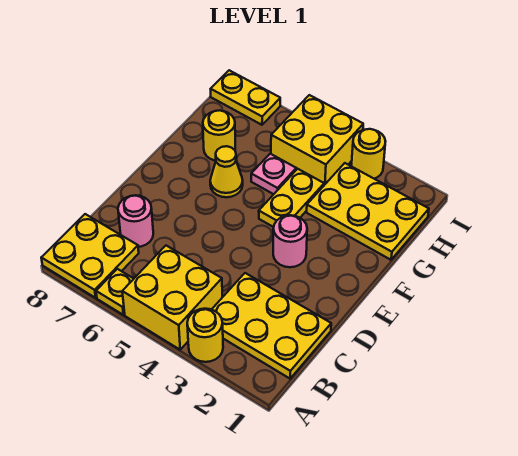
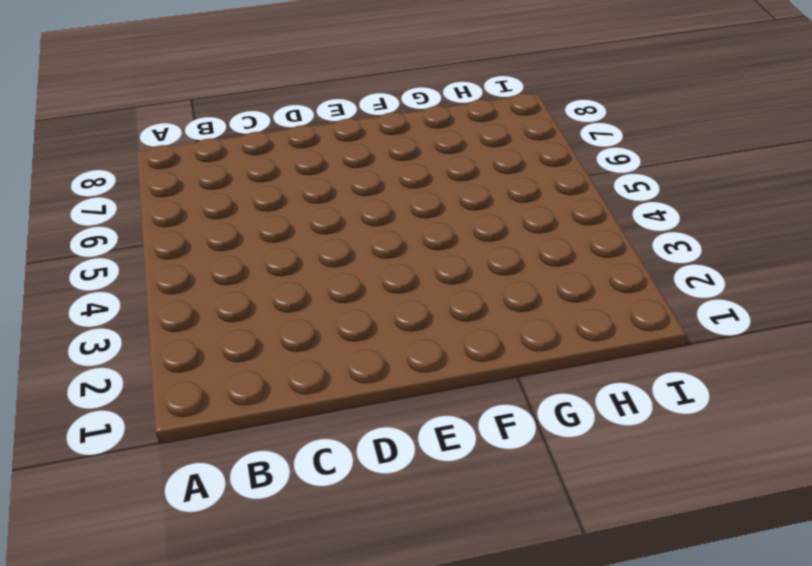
none -> yellow 1x1 round brick [187,309,223,362]
none -> yellow 2x2 brick [122,246,222,350]
none -> yellow 1x1 plate [96,269,134,315]

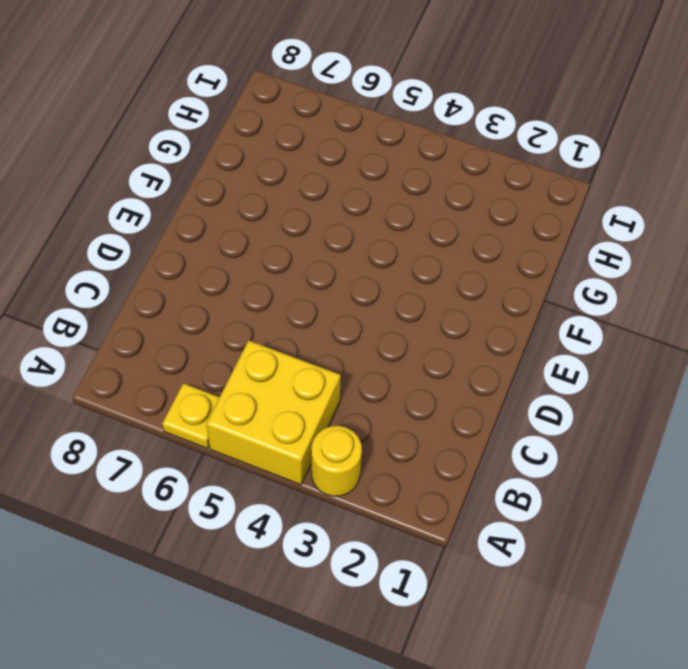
none -> yellow 2x2 plate [41,214,139,298]
none -> yellow 2x3 plate [212,273,331,379]
none -> pink 1x1 round brick [118,195,153,247]

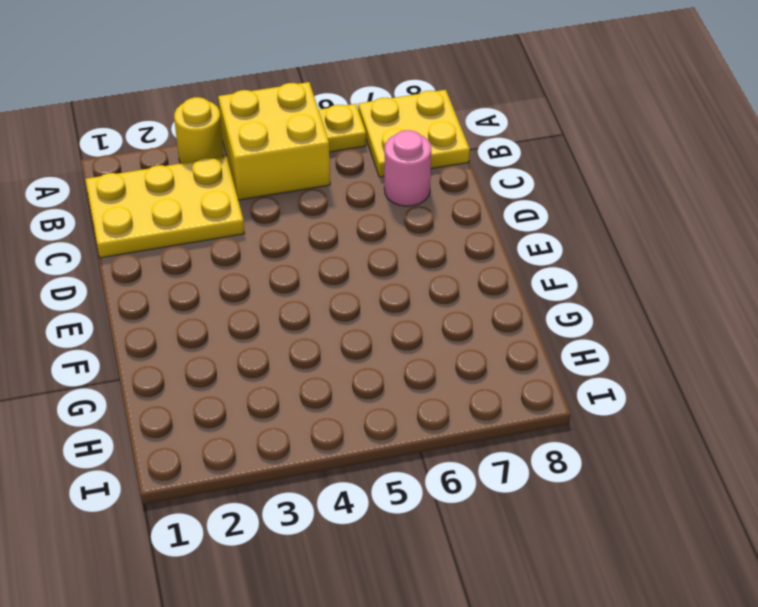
none -> pink 1x1 round brick [273,215,307,267]
none -> yellow 1x2 plate [259,169,324,227]
none -> yellow 1x1 cone [210,146,243,197]

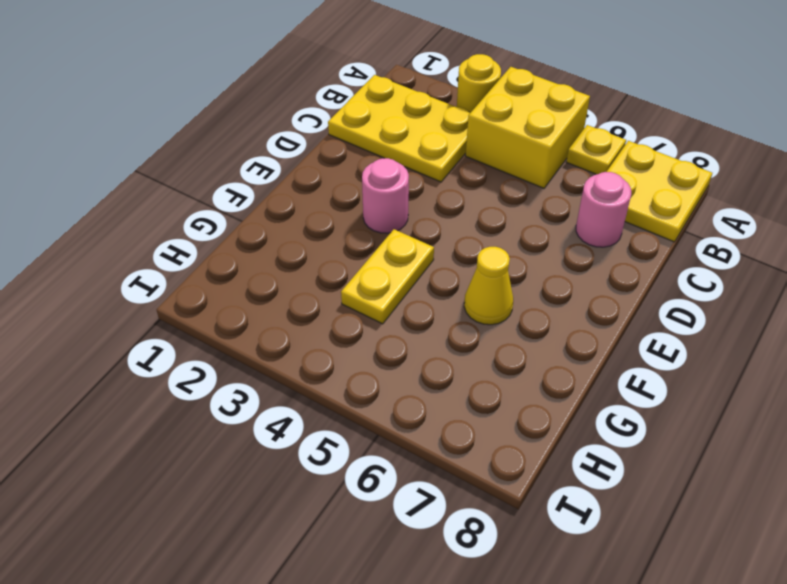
none -> yellow 2x3 plate [307,163,429,260]
none -> pink 1x1 plate [251,154,296,194]
none -> yellow 1x1 round brick [203,110,235,161]

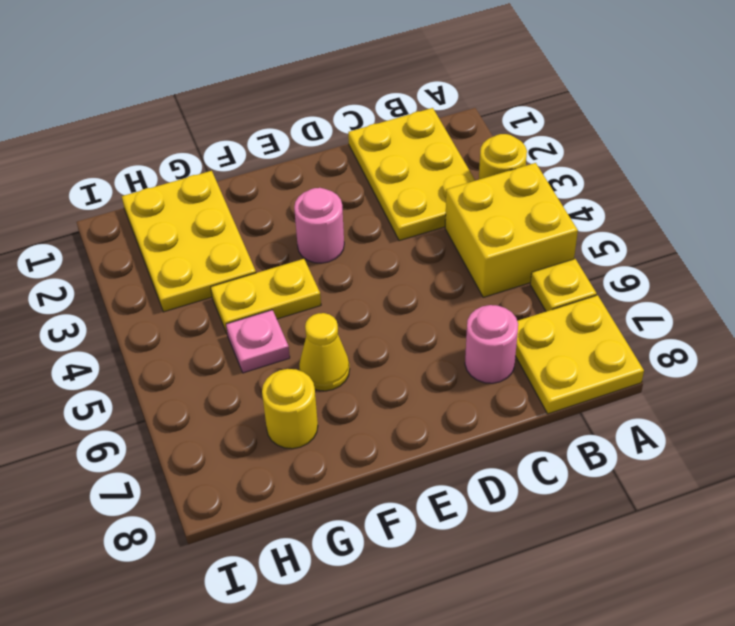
none -> yellow 2x2 brick [271,95,363,185]
none -> yellow 1x1 round brick [351,129,386,179]
none -> yellow 1x2 plate [211,70,280,125]

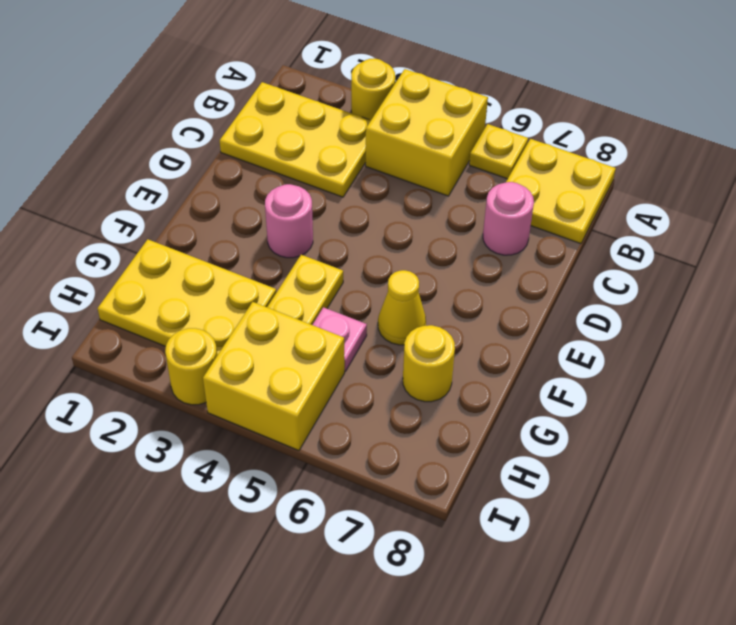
none -> yellow 1x2 plate [211,70,280,125]

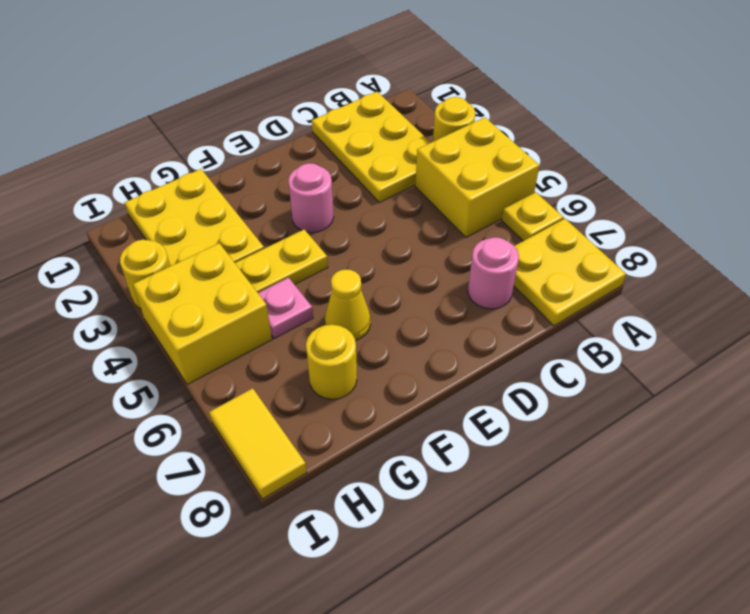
yellow 1x2 tile [209,388,307,499] -> yellow 1x2 plate [211,70,280,125]

